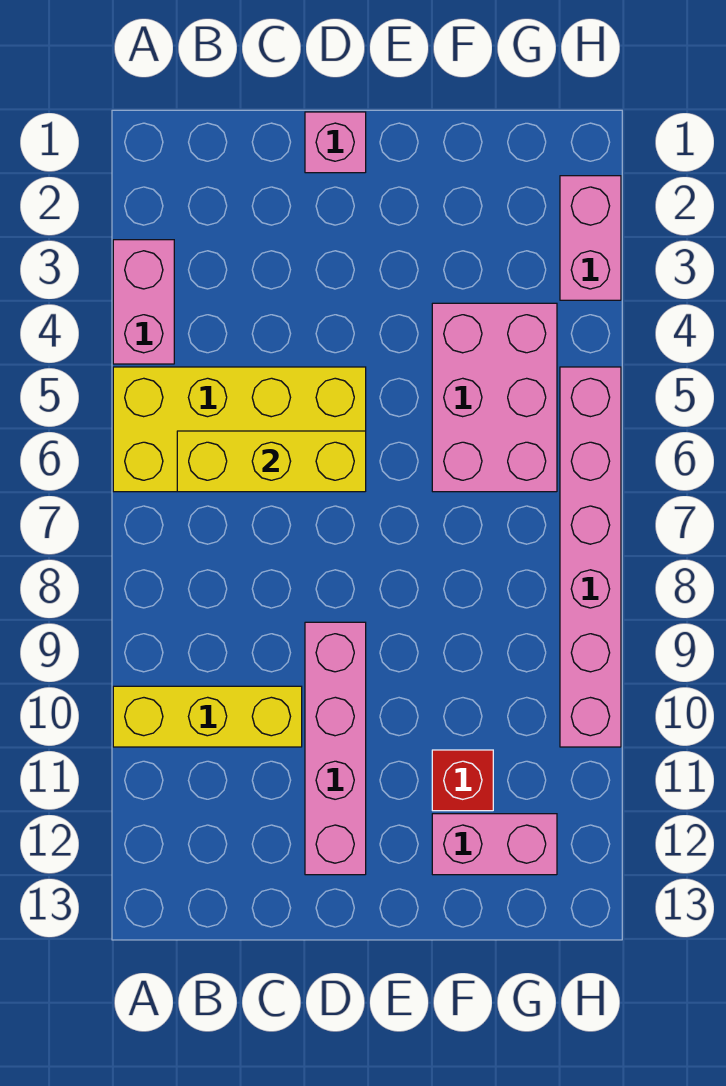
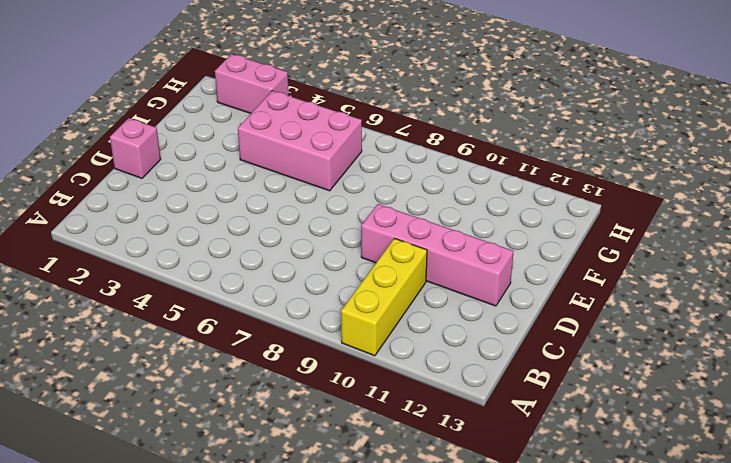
none -> pink 1x2 brick [113,240,174,364]
none -> yellow 2x4 brick [113,367,366,492]

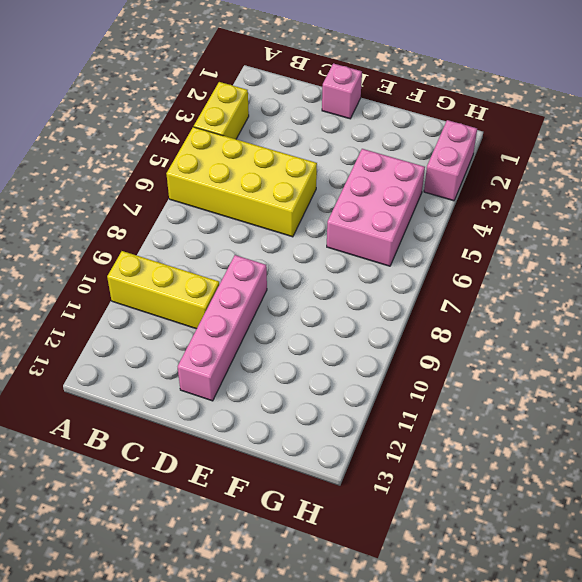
yellow 1x2 brick [194,82,249,139] -> pink 1x2 brick [113,240,174,364]
none -> red 1x1 brick [432,750,493,811]
none -> pink 1x2 brick [432,814,557,875]

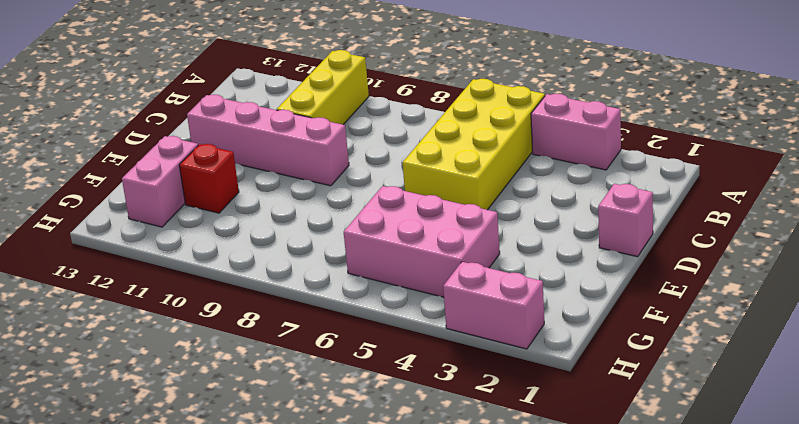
none -> pink 1x6 brick [560,367,621,747]
none -> yellow 1x3 brick [177,431,366,492]

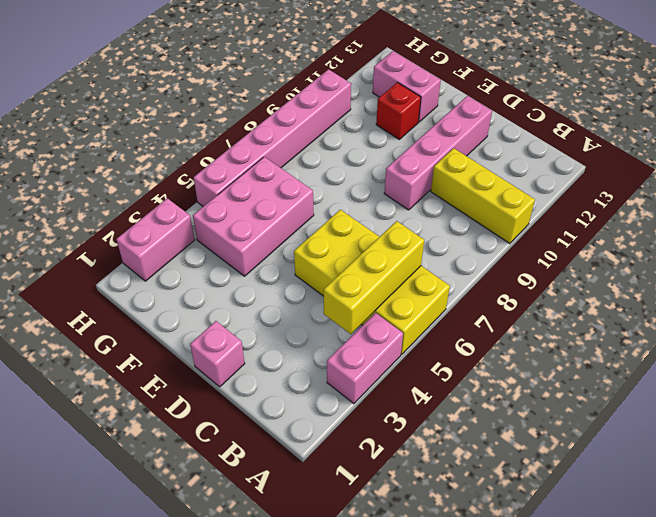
yellow 1x3 brick [324,221,424,334] -> yellow 1x3 brick turned to [177,431,366,492]

